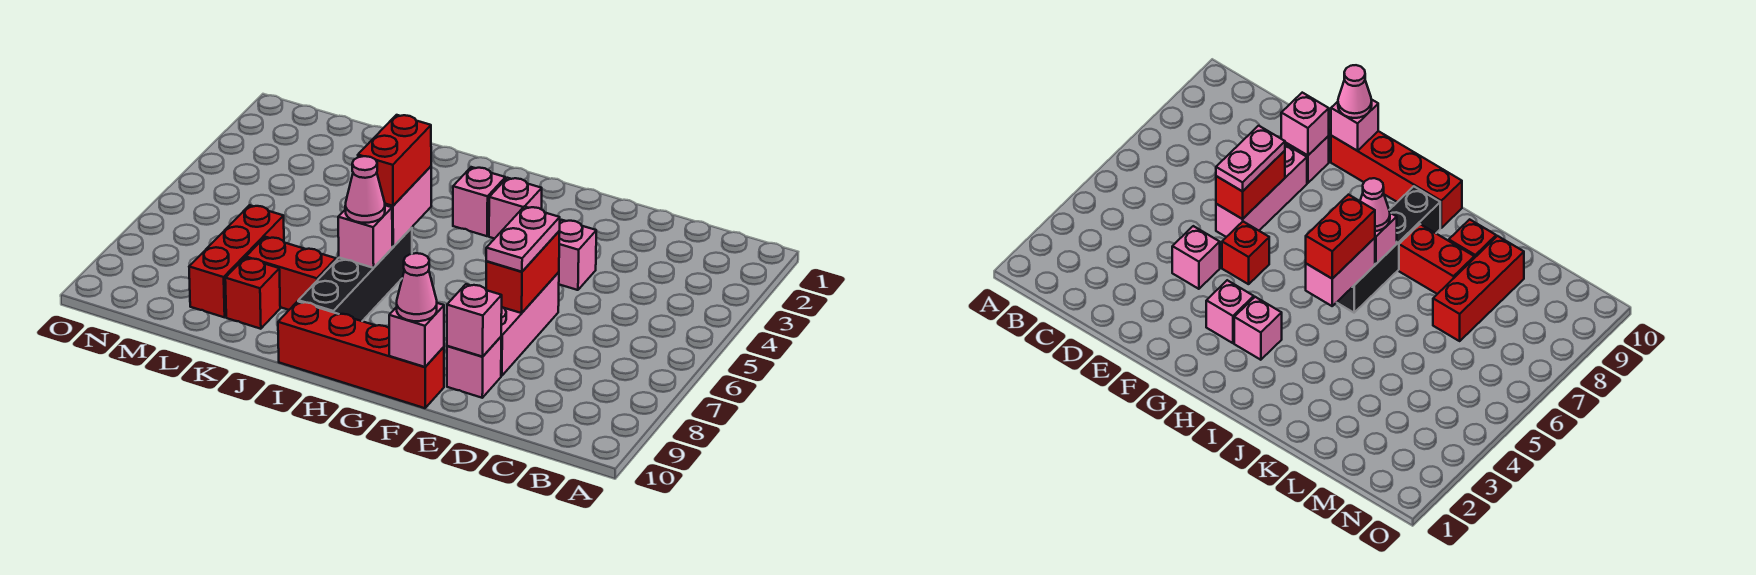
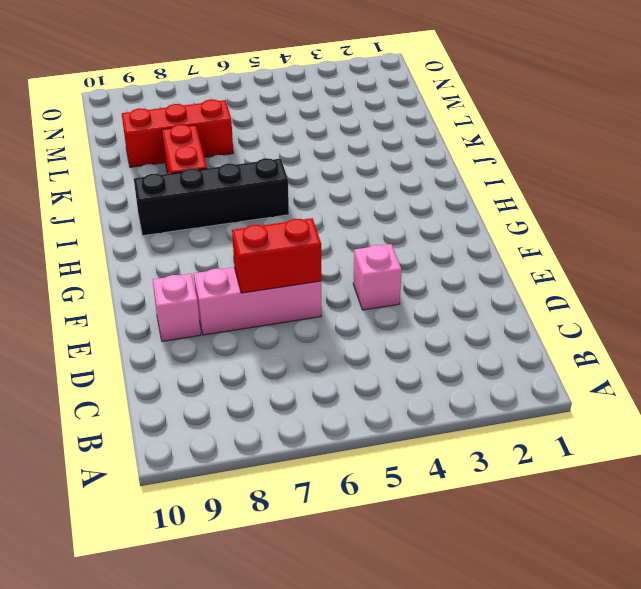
none -> red 1x1 brick [1222,222,1269,284]
none -> red 1x4 brick [278,301,444,408]
none -> pink 1x1 brick [489,178,542,239]

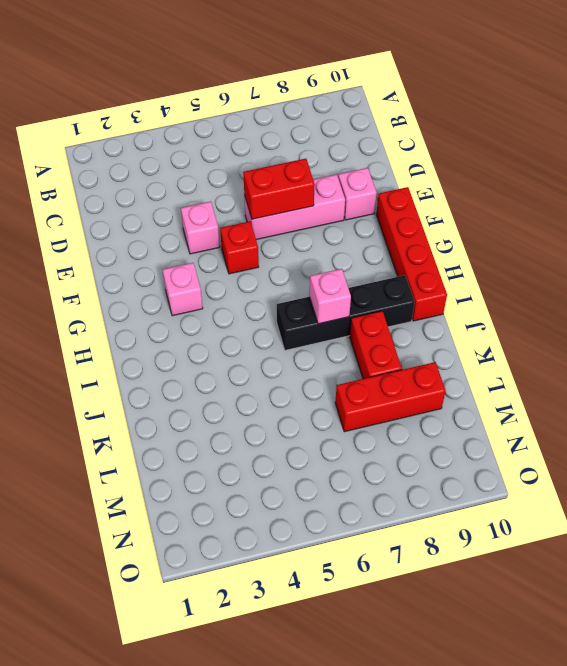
none -> pink 1x1 brick [453,167,505,236]
none -> red 1x1 brick [225,258,280,329]
none -> pink 1x1 brick [447,284,502,357]

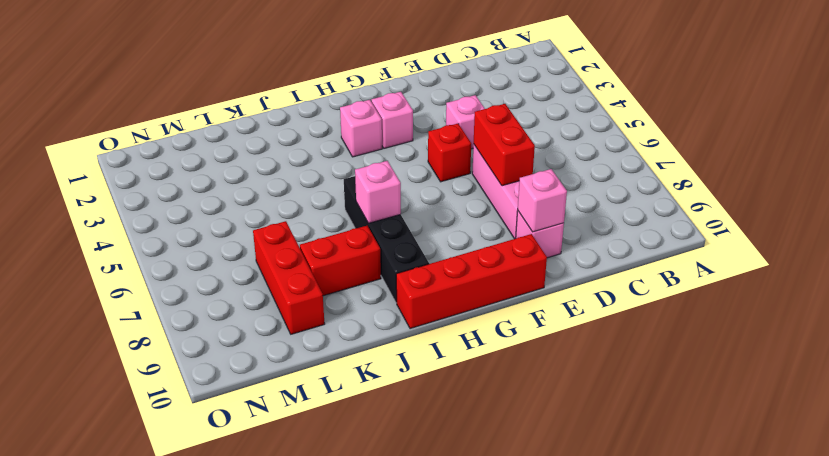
none -> red 1x1 brick [225,258,280,329]
none -> pink 1x1 brick [389,303,444,367]
none -> pink 1x2 brick [385,166,431,247]

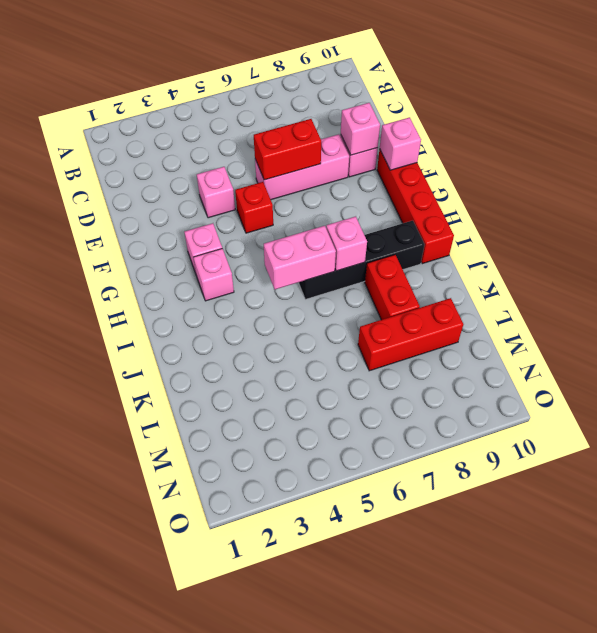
none -> red 1x1 brick [225,258,280,329]
none -> pink 1x2 plate [486,207,560,272]
none -> pink 1x1 cone [397,253,437,321]

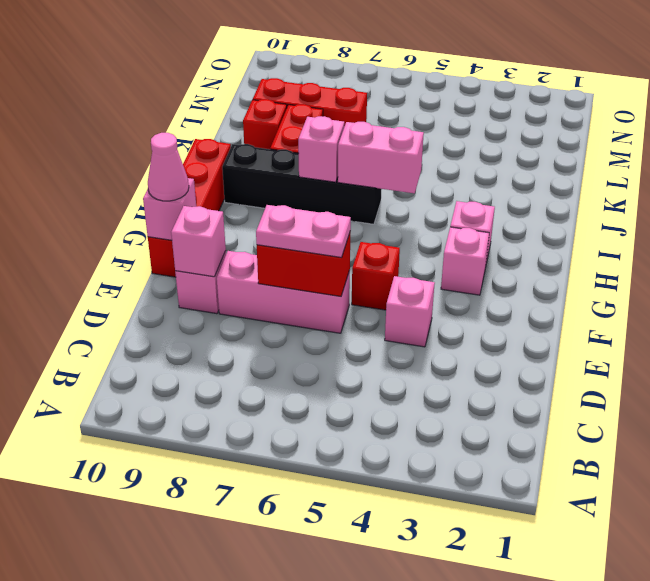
none -> red 1x2 brick [358,115,431,206]
none -> pink 1x1 cone [345,156,385,223]

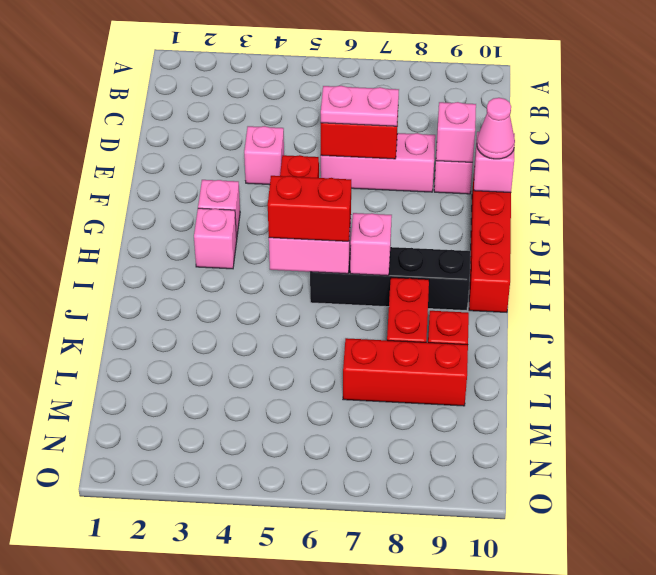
none -> pink 1x1 cone [345,156,385,223]

